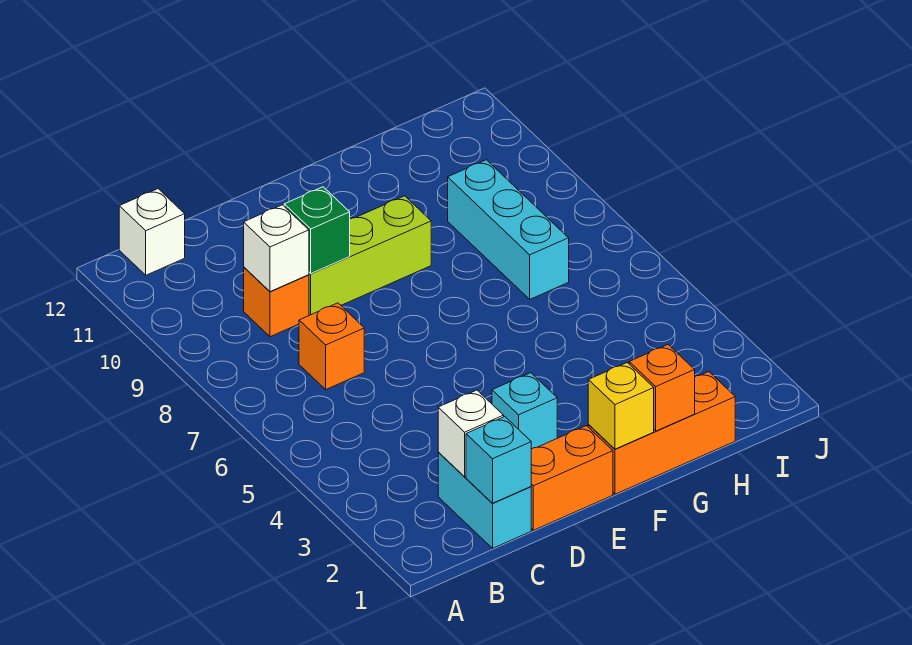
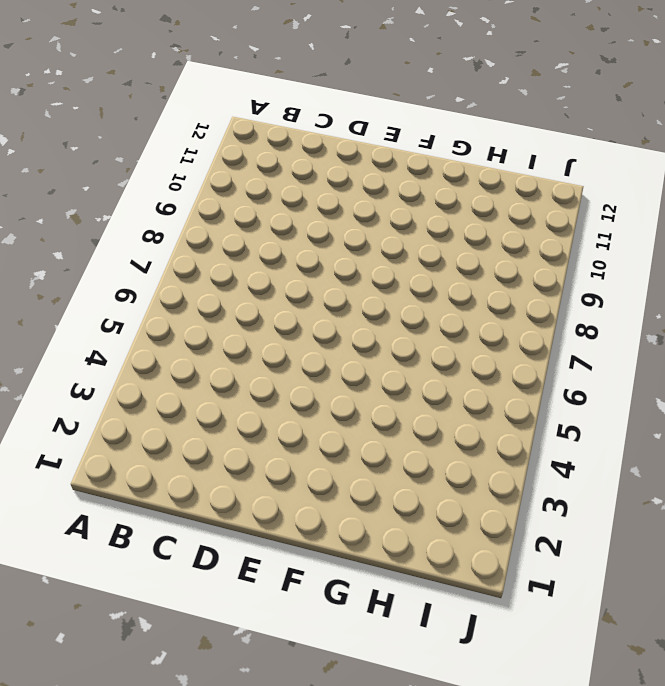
none -> white 1x1 brick [119,189,185,275]
none -> cyan 1x2 brick [438,452,531,548]
none -> orange 1x1 brick [299,303,364,389]

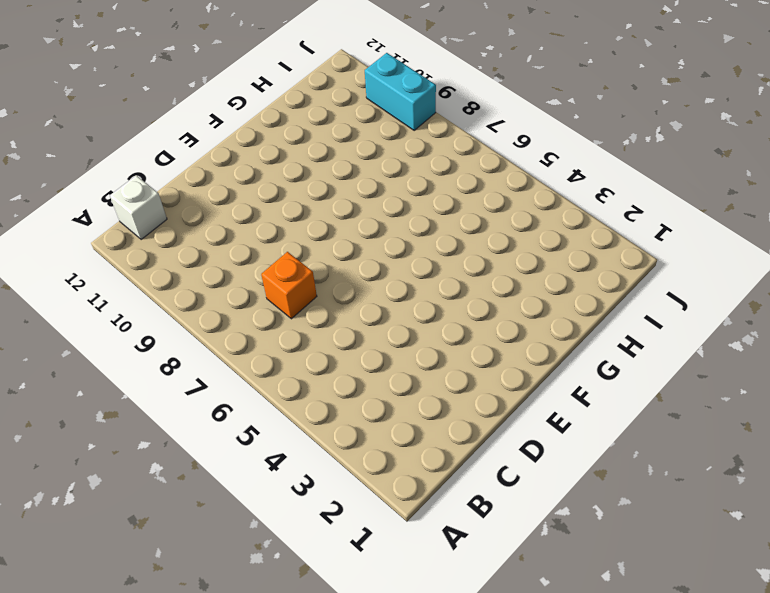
cyan 1x2 brick [365,53,436,130] -> cyan 1x2 brick moved to [438,452,531,548]
none -> orange 1x1 brick [244,267,309,337]
none -> orange 1x2 brick [531,426,613,530]
none -> lime 1x3 brick [309,196,431,315]

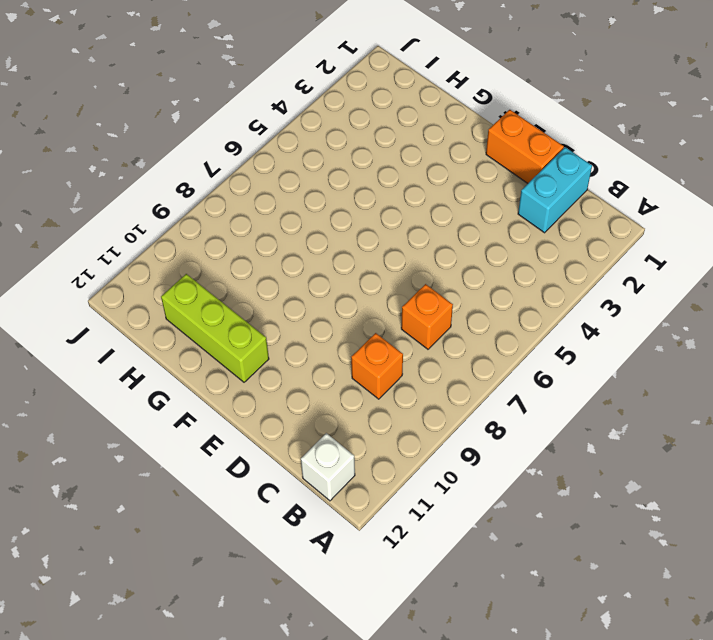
lime 1x3 brick [161,274,269,382] -> lime 1x3 brick moved to [309,196,431,315]
none -> cyan 1x1 brick [492,373,557,449]
none -> orange 1x3 brick [588,372,735,494]
none -> cyan 1x3 brick [448,160,569,299]

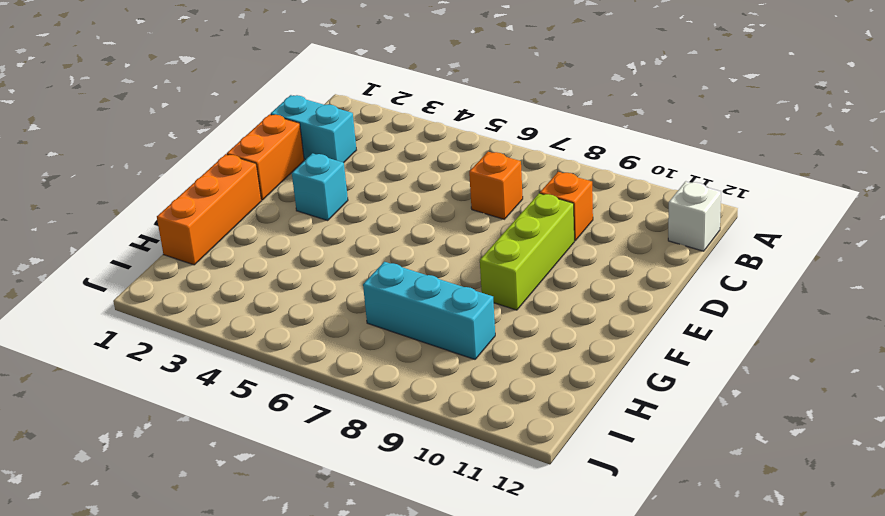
none -> cyan 1x1 brick [466,417,531,503]
none -> white 1x1 brick [438,390,504,477]
none -> white 1x1 brick [244,205,309,292]

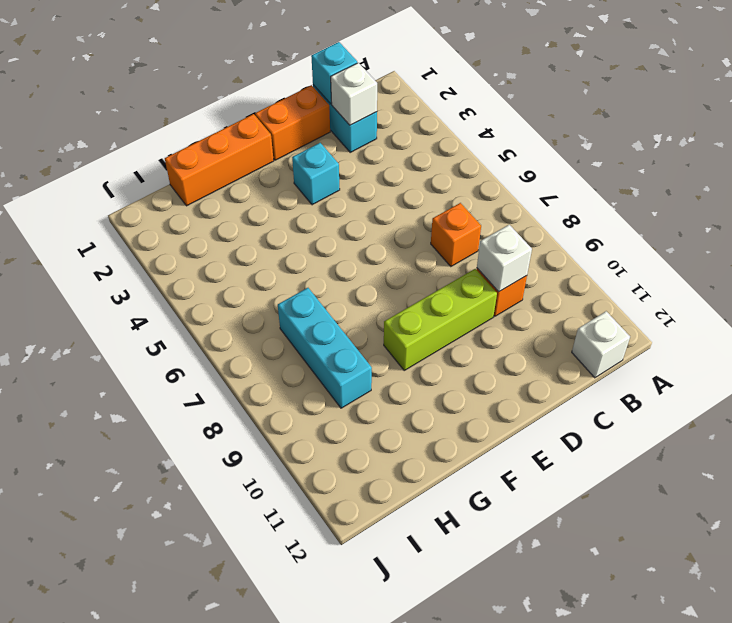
none -> green 1x1 brick [284,187,350,273]
none -> yellow 1x1 brick [588,363,654,449]
none -> orange 1x1 brick [629,345,695,431]

